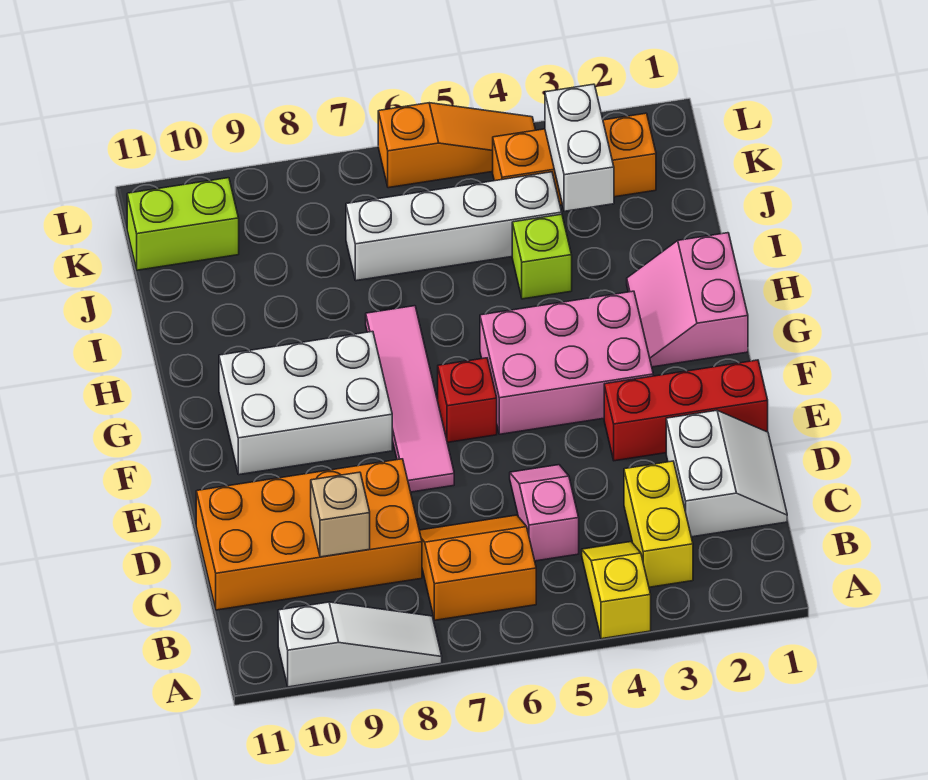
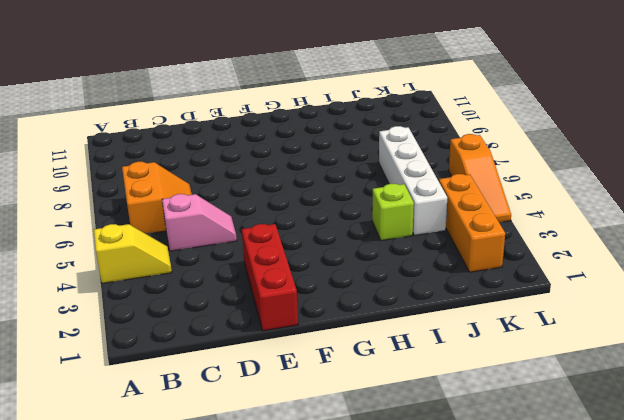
none -> white 1x3 slope [278,602,442,687]
none -> yellow 1x2 brick [624,461,693,587]
none -> white 2x2 slope [666,410,787,537]

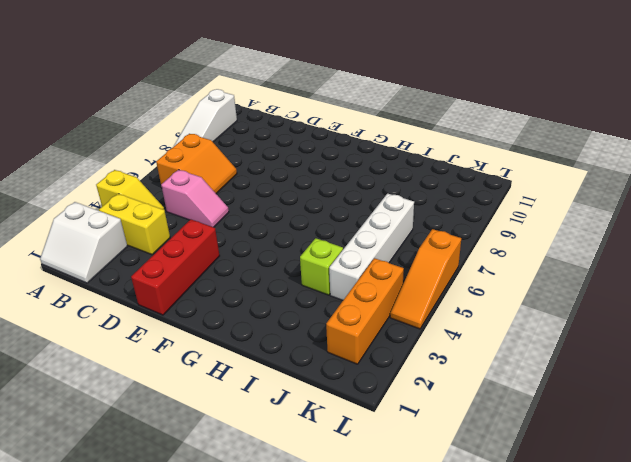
white 2x2 slope [40,202,128,283] -> white 2x2 slope moved to [666,410,787,537]
none -> orange 2x4 brick [196,459,422,610]
none -> pink 1x4 tile [366,306,454,492]
none -> pink 2x3 brick [480,291,653,434]

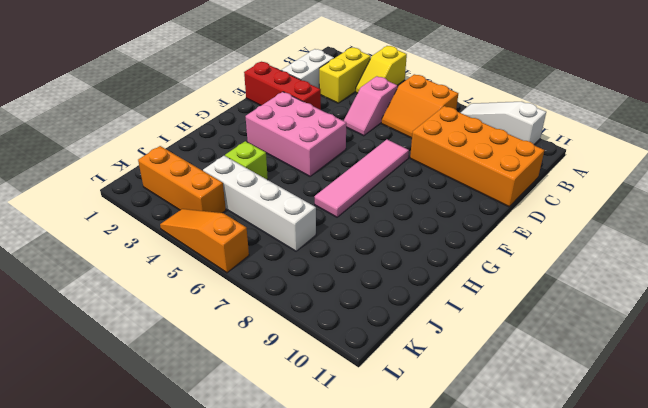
none -> red 1x1 brick [438,358,497,442]
none -> white 2x3 brick [219,331,392,475]
none -> pink 2x2 slope [627,233,748,367]

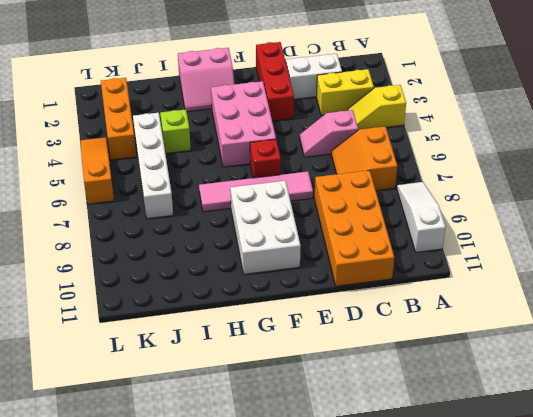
none -> lime 1x2 brick [127,178,239,270]
none -> tan 1x1 brick [311,472,370,557]
none -> white 1x2 brick [545,84,614,211]

